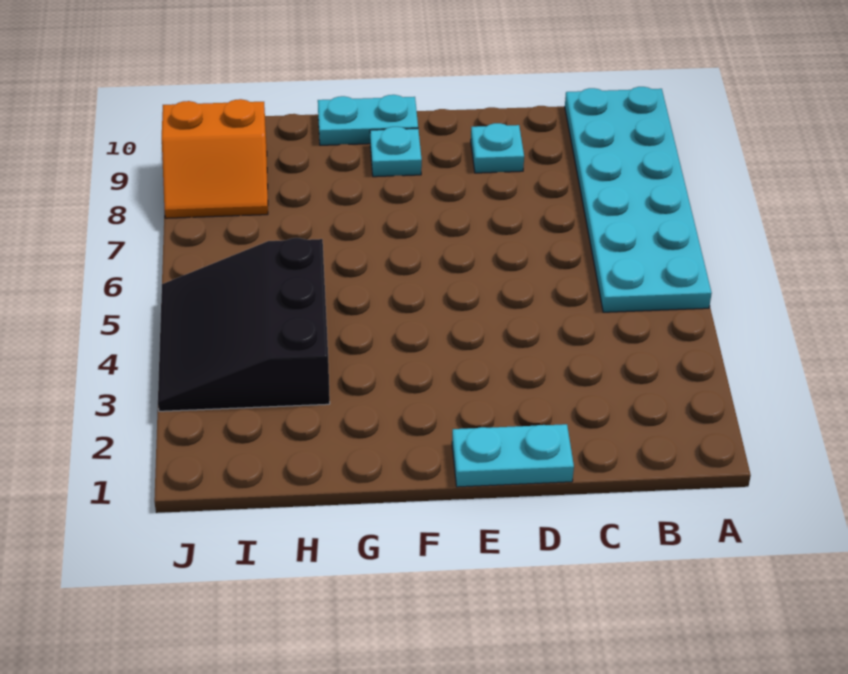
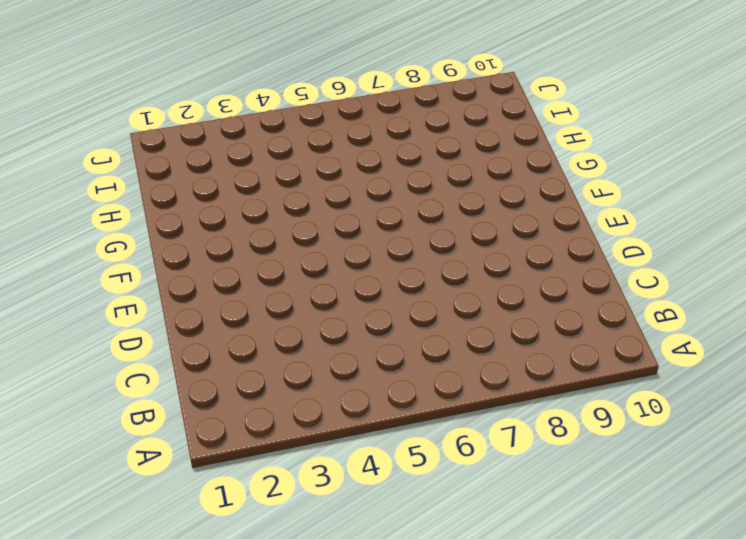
none -> cyan 2x6 plate [565,87,712,312]
none -> cyan 1x2 plate [452,424,574,487]

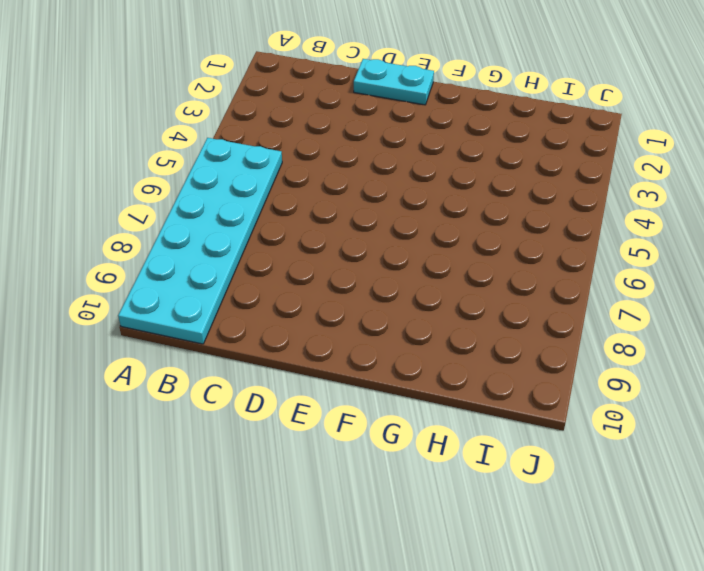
none -> cyan 1x1 plate [471,123,524,173]
none -> cyan 1x1 plate [370,127,422,177]

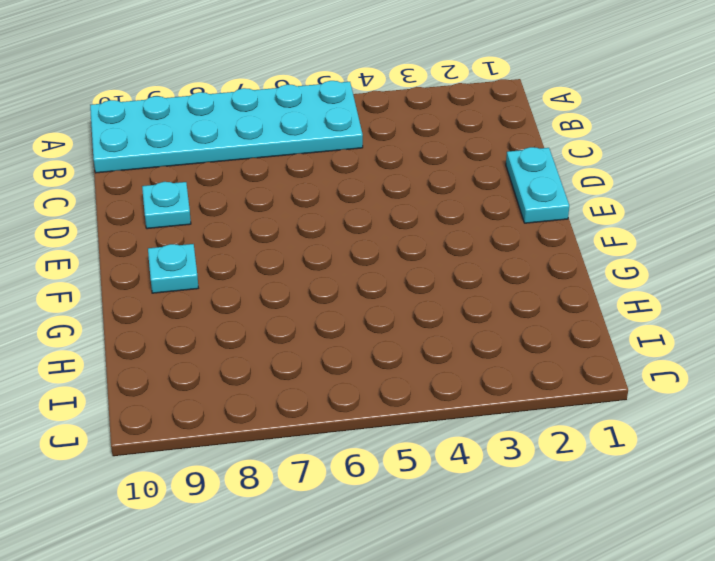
none -> cyan 1x2 plate [318,95,418,145]
none -> black 3x3 slope [158,238,330,411]

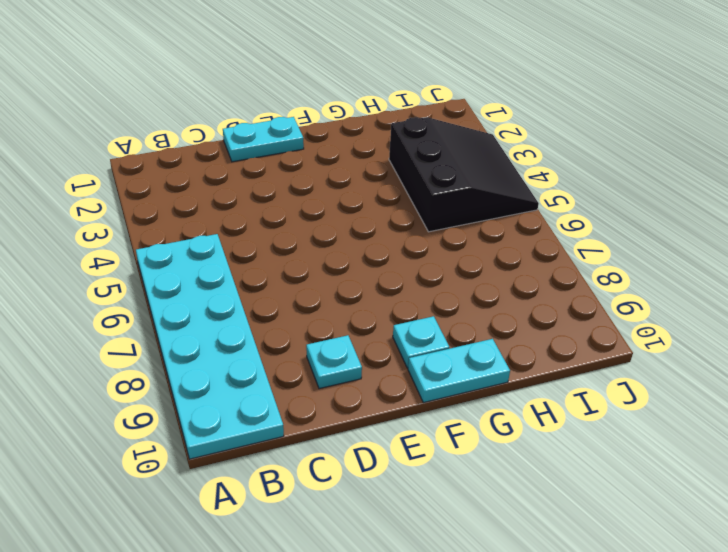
none -> orange 2x2 slope [162,99,268,218]

